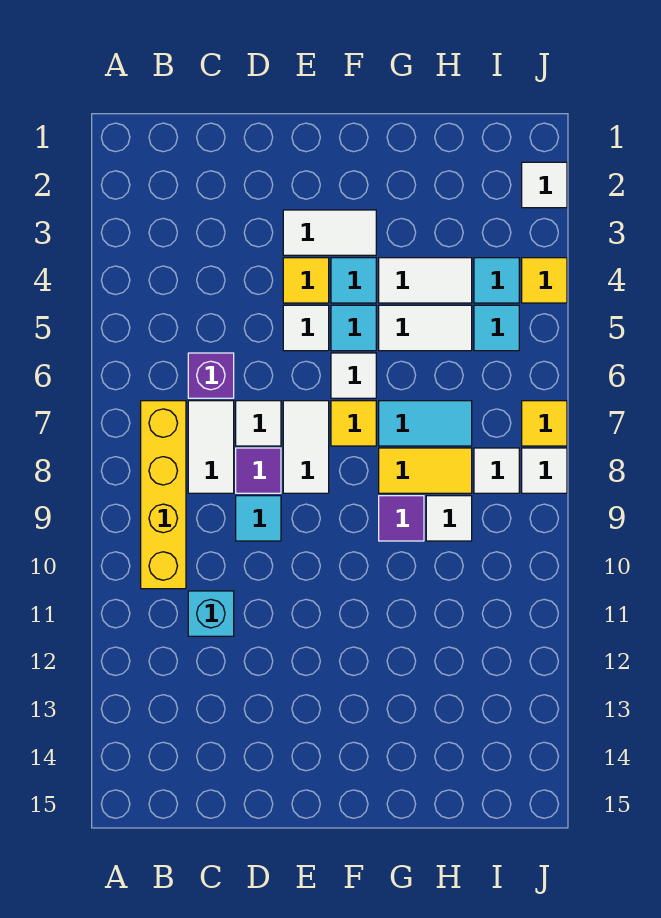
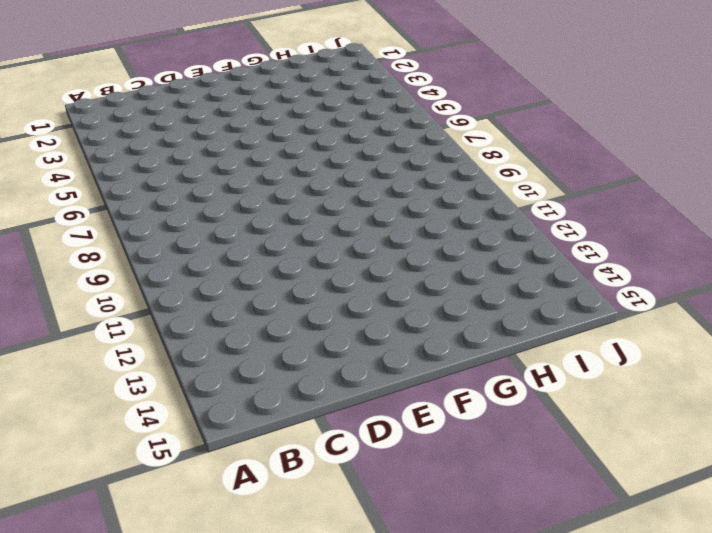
none -> yellow 1x4 brick [141,401,186,589]
none -> purple 1x1 brick [188,353,234,398]
none -> white 1x2 tile [188,401,234,493]

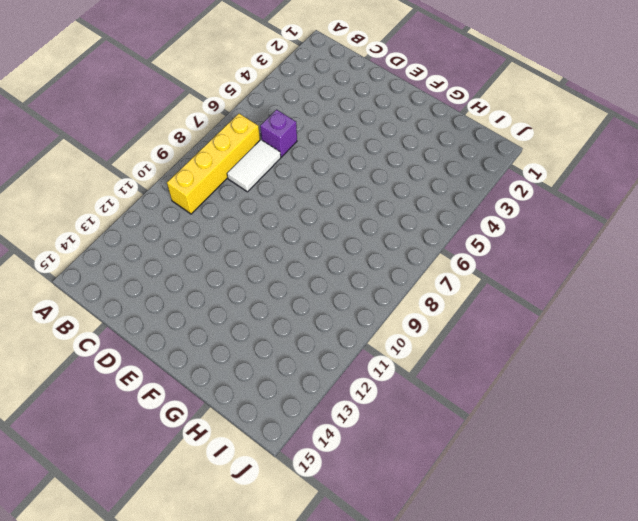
none -> cyan 1x1 brick [188,591,234,636]
none -> white 1x1 tile [236,401,281,446]
none -> purple 1x1 tile [236,448,281,493]

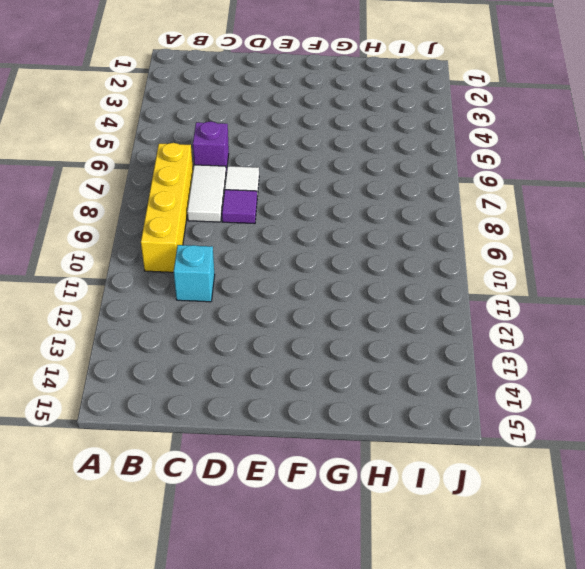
none -> cyan 1x1 tile [236,496,281,541]
none -> white 1x2 tile [283,210,376,255]
none -> yellow 1x1 tile [283,258,329,303]

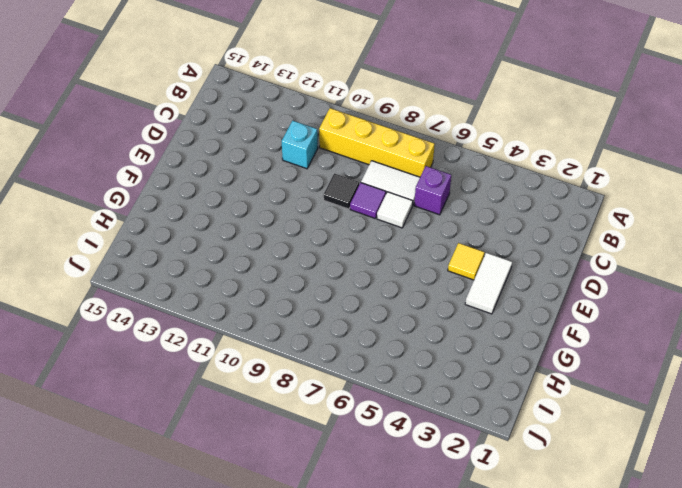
black 1x1 tile [323,173,359,209] -> cyan 1x1 tile [236,496,281,541]
none -> white 1x1 tile [283,305,329,351]
none -> white 1x2 tile [283,401,329,493]
none -> cyan 1x1 tile [331,258,376,303]

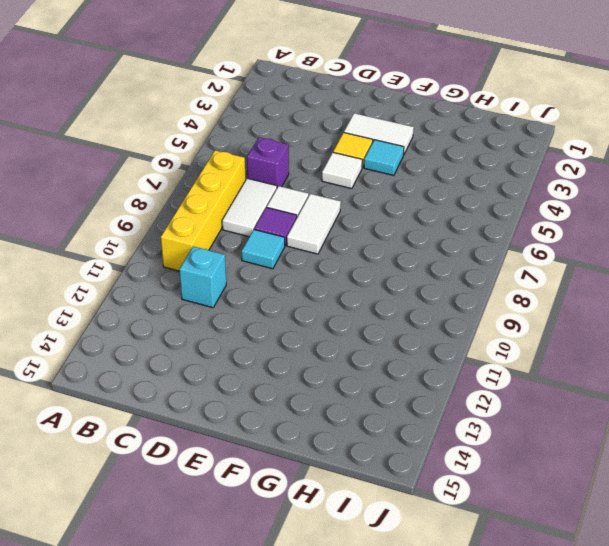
none -> cyan 1x1 tile [331,305,376,351]
none -> white 1x1 tile [331,353,376,398]
none -> yellow 1x1 tile [331,401,376,446]

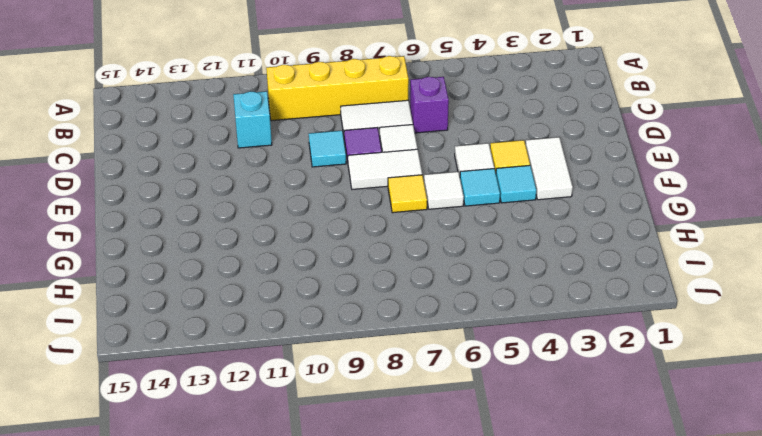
none -> white 1x2 tile [379,258,472,303]
none -> white 1x2 tile [379,305,472,351]
none -> cyan 1x2 tile [379,401,472,446]

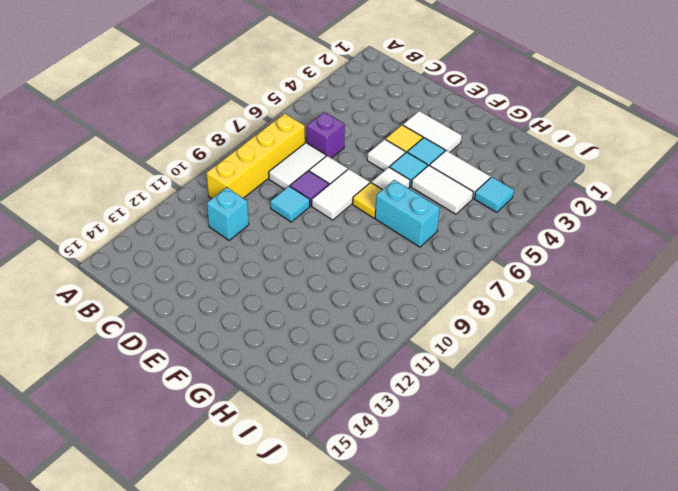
cyan 1x2 brick [375,180,440,247] -> cyan 1x2 tile [379,401,472,446]
none -> yellow 1x2 tile [379,448,472,493]
none -> purple 1x1 tile [379,496,424,541]
none -> white 1x1 tile [426,496,472,541]

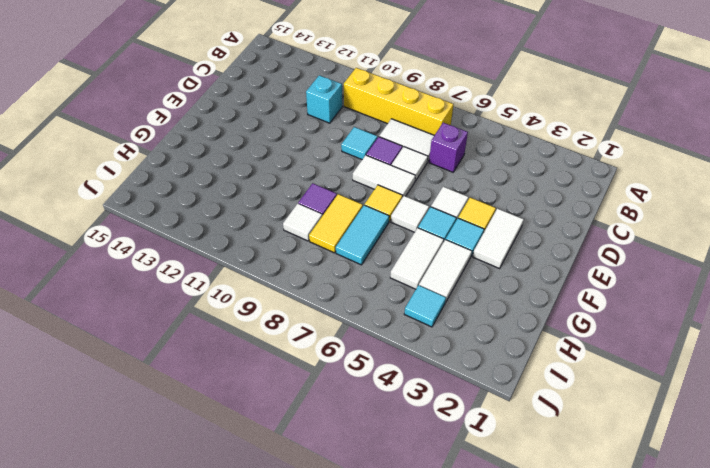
none -> cyan 1x1 tile [474,305,519,351]
none -> white 1x1 tile [474,448,519,493]
none -> white 1x1 tile [522,162,567,208]

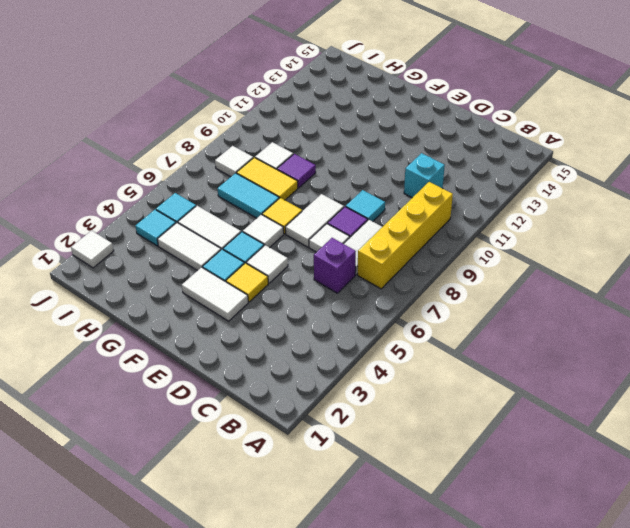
none -> yellow 1x1 tile [522,258,567,303]
none -> yellow 1x1 tile [522,401,567,446]
none -> white 1x1 tile [522,448,567,493]

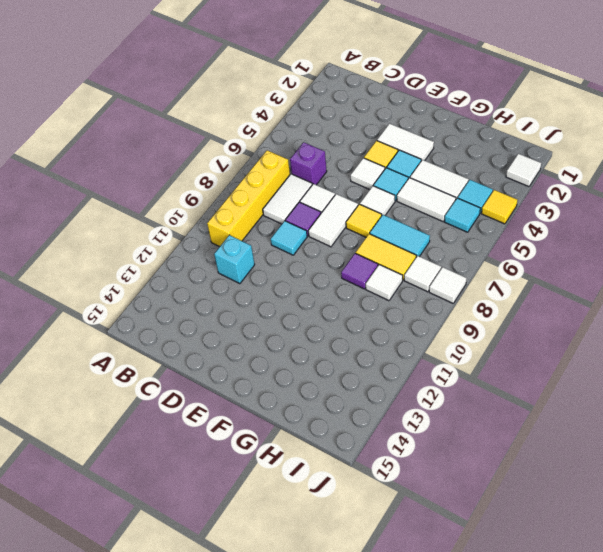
none -> yellow 1x1 tile [522,401,567,446]

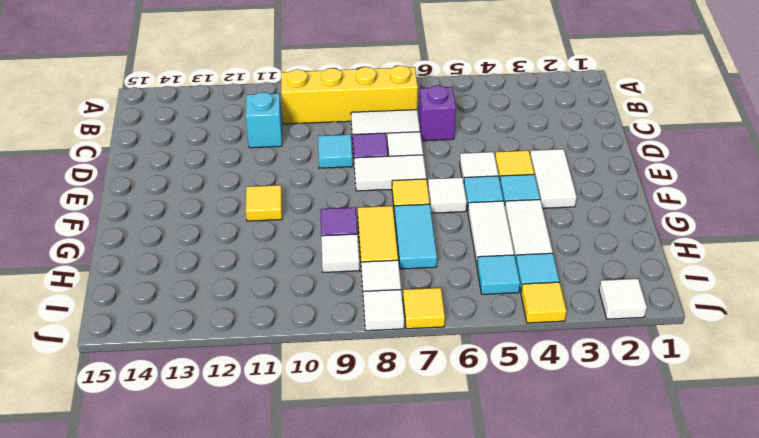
yellow 1x1 tile [246,185,282,221] -> none

